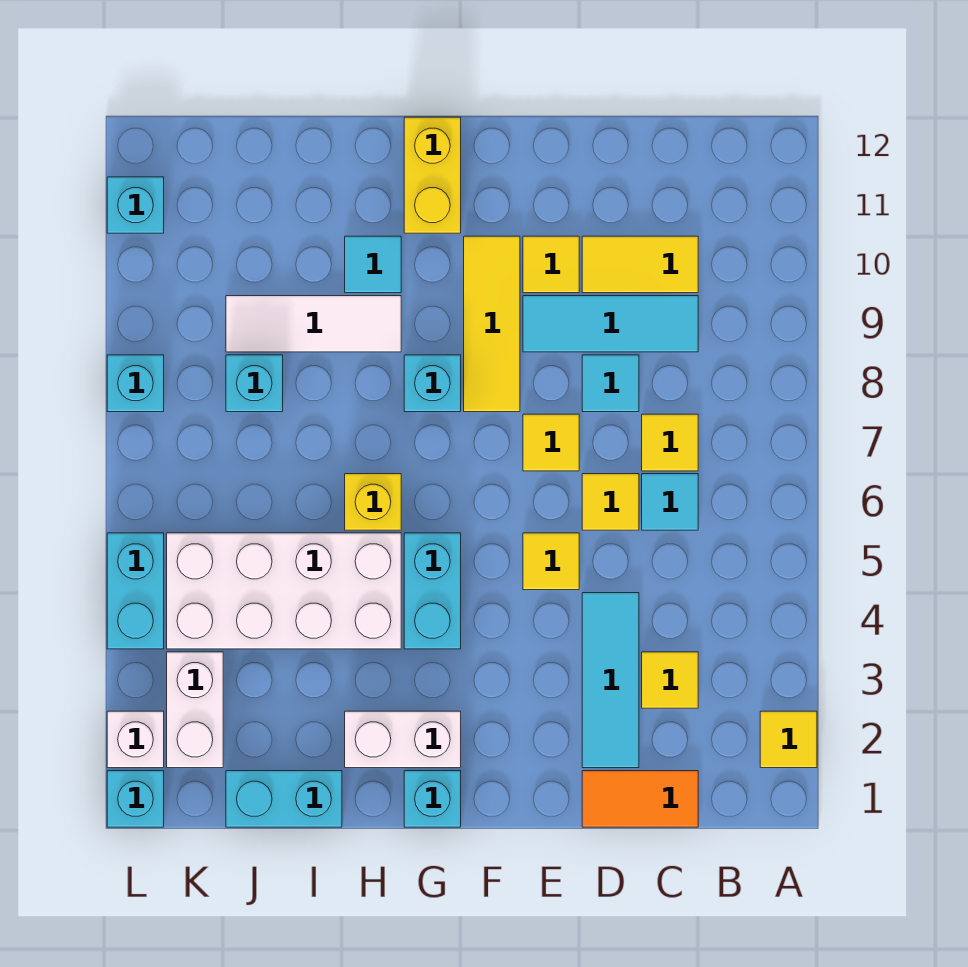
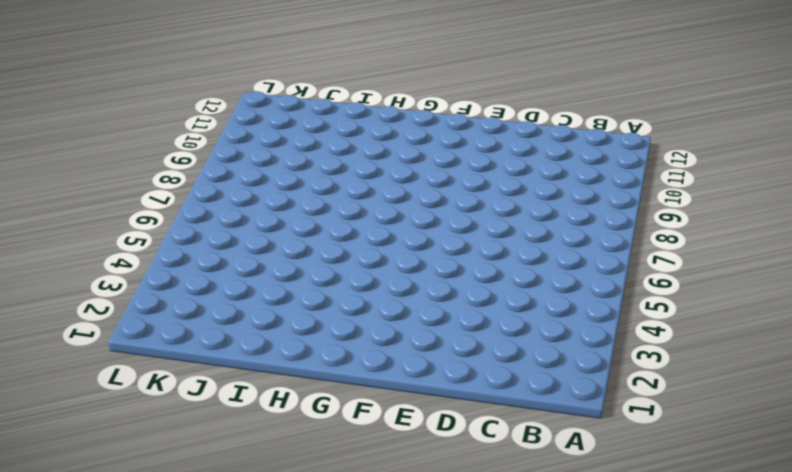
none -> yellow 1x1 tile [760,711,817,768]
none -> orange 1x2 tile [582,771,698,827]
none -> yellow 1x1 tile [642,652,698,708]
none -> cyan 1x1 tile [642,474,698,530]

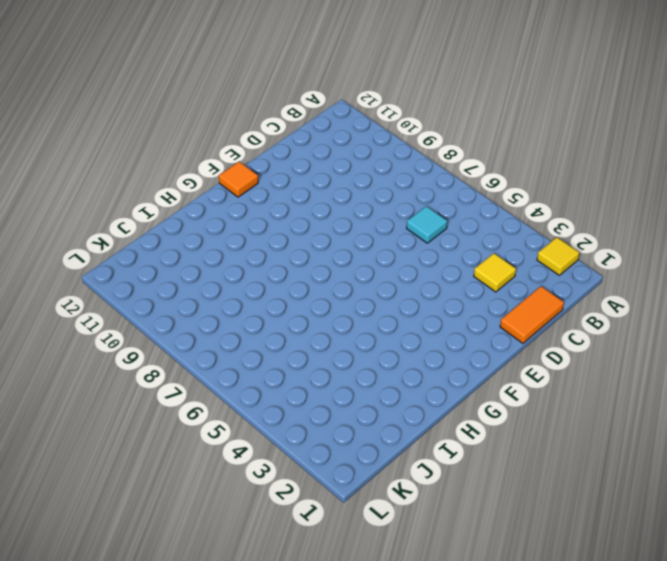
orange 1x1 tile [219,162,258,197] -> none
none -> yellow 1x1 tile [642,414,698,471]
none -> cyan 1x3 tile [523,296,698,352]
none -> yellow 1x2 tile [582,236,698,293]
none -> cyan 1x3 tile [582,593,639,768]

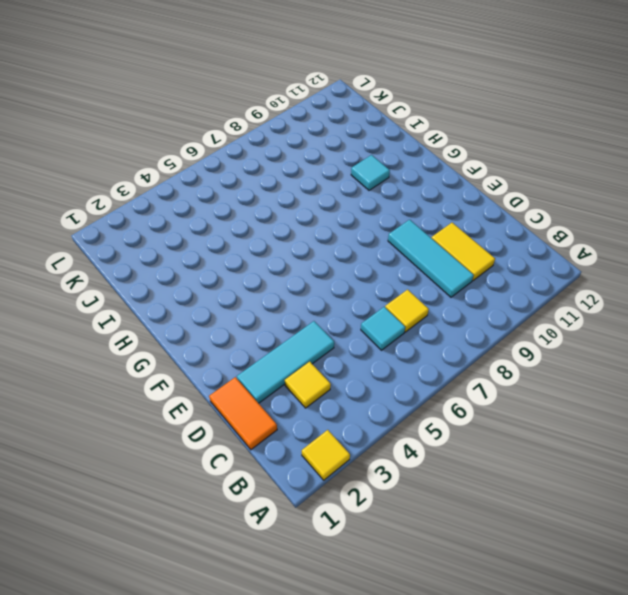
none -> yellow 1x1 tile [582,474,639,530]
none -> cyan 1x1 tile [582,355,639,412]
none -> yellow 1x1 tile [523,533,579,590]
none -> yellow 1x1 tile [523,414,579,471]

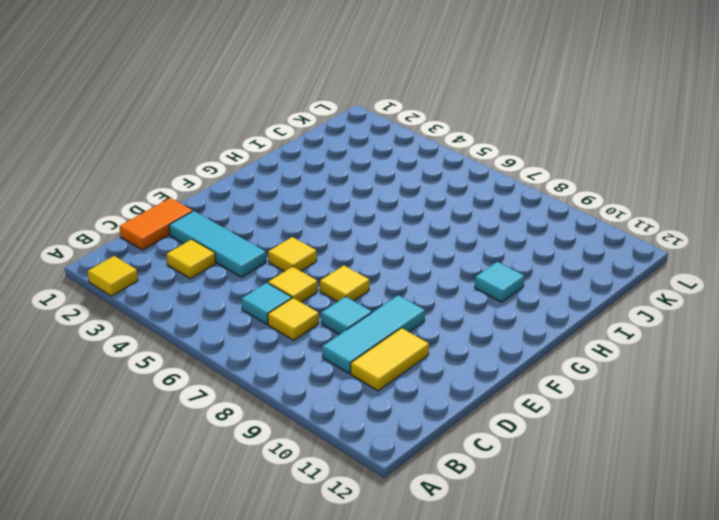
none -> yellow 1x1 tile [523,236,579,293]
none -> yellow 1x3 tile [464,236,520,412]
none -> cyan 1x1 brick [404,771,461,827]
none -> white 1x2 brick [345,711,461,768]

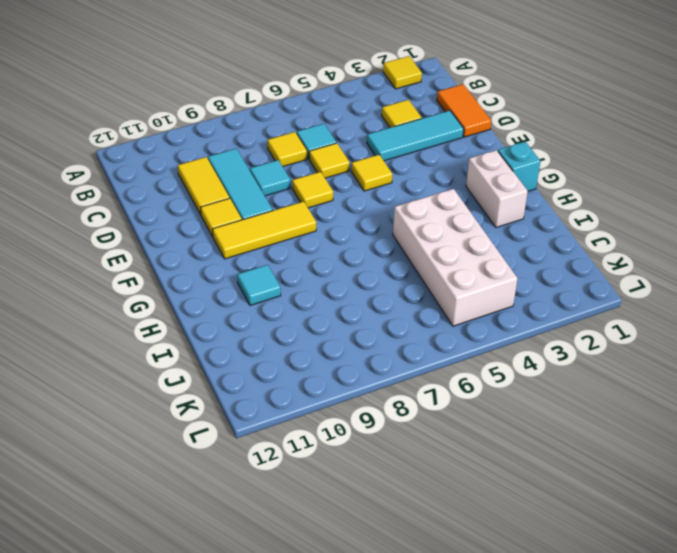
none -> cyan 1x2 brick [404,533,461,649]
none -> cyan 1x1 brick [404,355,461,412]
none -> yellow 1x2 brick [404,117,461,233]
none -> yellow 1x1 brick [345,474,401,530]

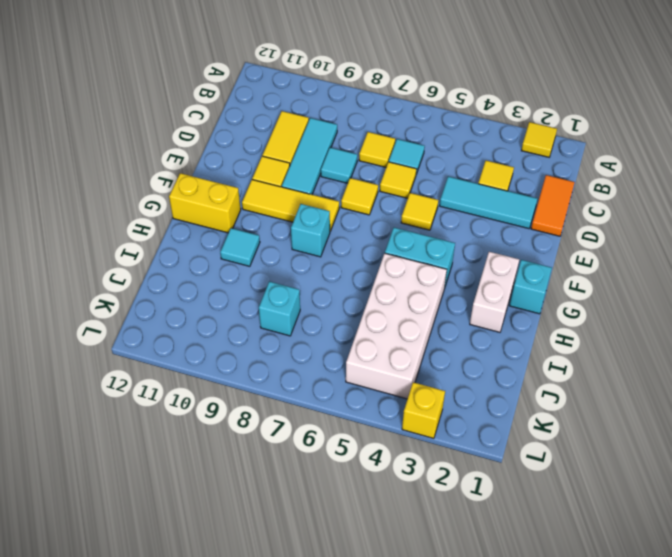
yellow 1x1 brick [402,382,445,438] -> yellow 1x1 brick moved to [345,474,401,530]
none -> white 1x3 tile [226,296,401,352]
none -> cyan 1x2 brick [226,771,342,827]
none -> white 1x2 brick [167,652,223,768]
none -> cyan 1x1 brick [107,771,164,827]

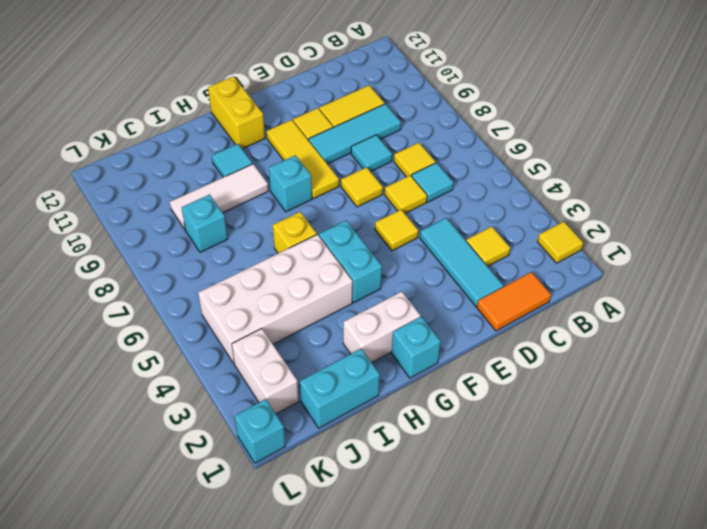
none -> white 1x1 brick [107,711,164,768]
none -> cyan 1x2 brick [107,533,164,649]
none -> cyan 1x1 brick [107,355,164,412]
none -> cyan 1x1 brick [107,177,164,233]

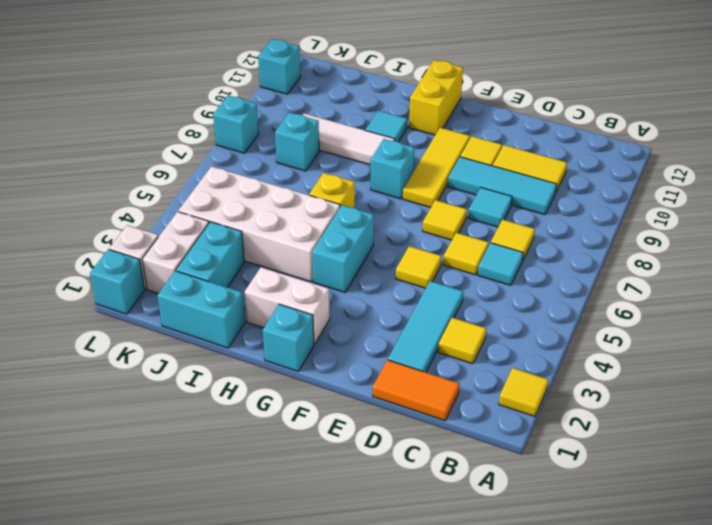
cyan 1x2 brick [176,222,244,287] -> cyan 1x2 brick moved to [107,533,164,649]

